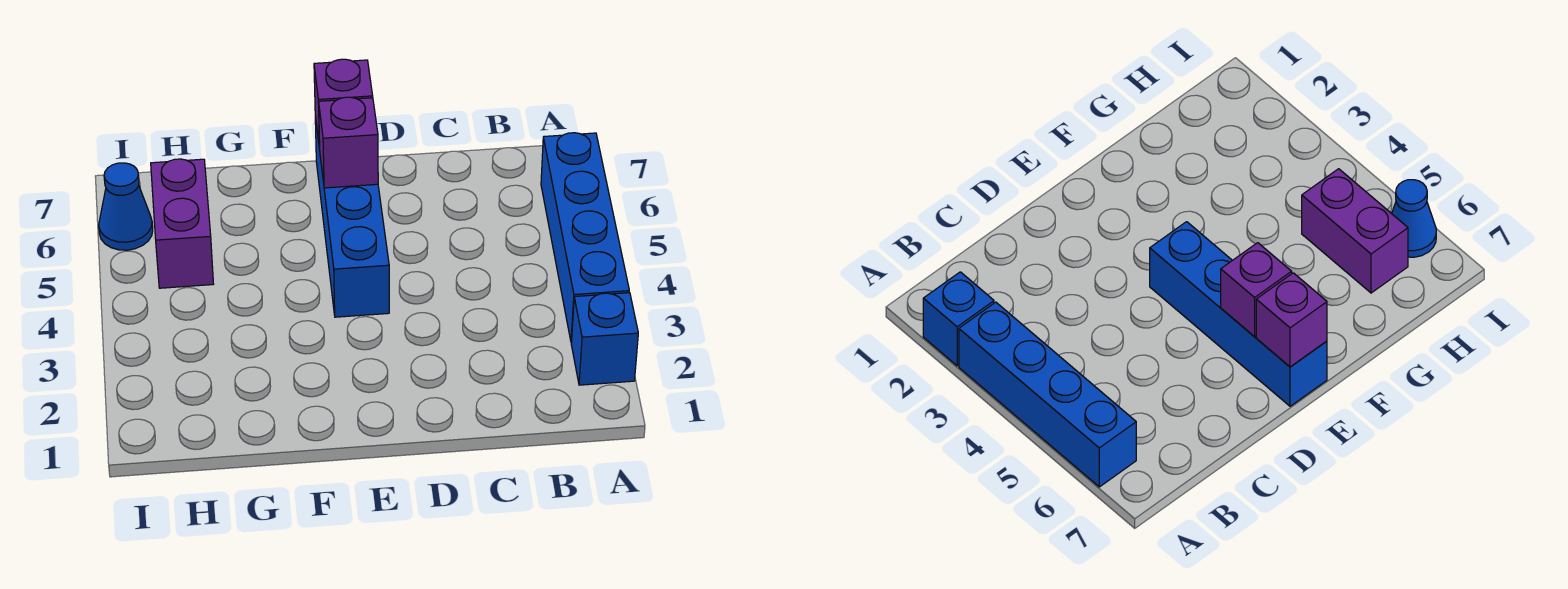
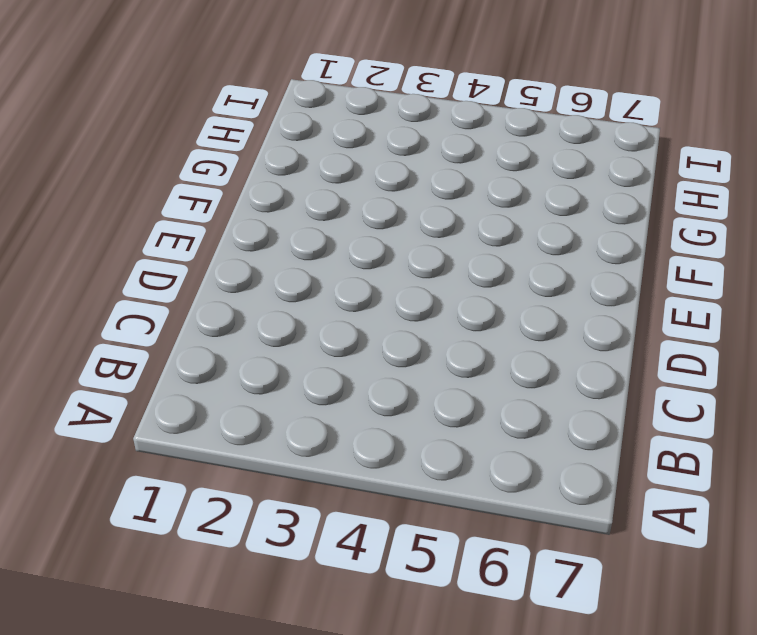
none -> blue 1x1 brick [571,293,638,385]
none -> blue 1x4 brick [541,133,629,343]

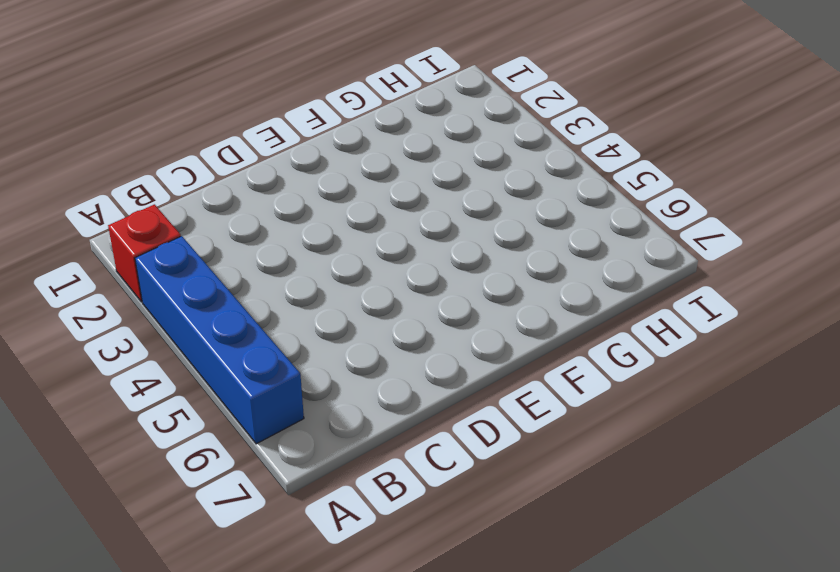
red 1x1 brick [108,204,181,302] -> blue 1x1 brick [571,293,638,385]
none -> blue 1x4 brick [315,116,389,317]
none -> purple 1x2 brick [151,159,213,288]

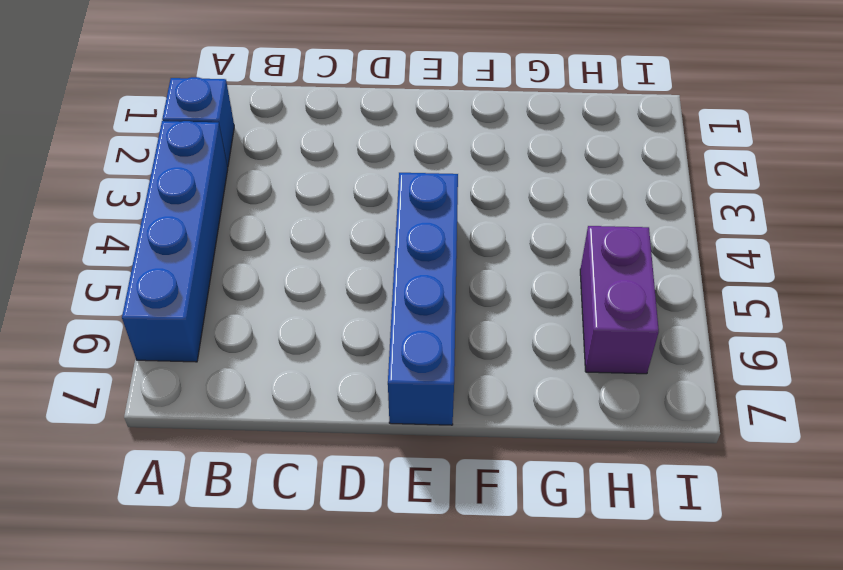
none -> blue 1x1 cone [99,163,153,250]
none -> purple 1x1 brick [319,97,378,188]

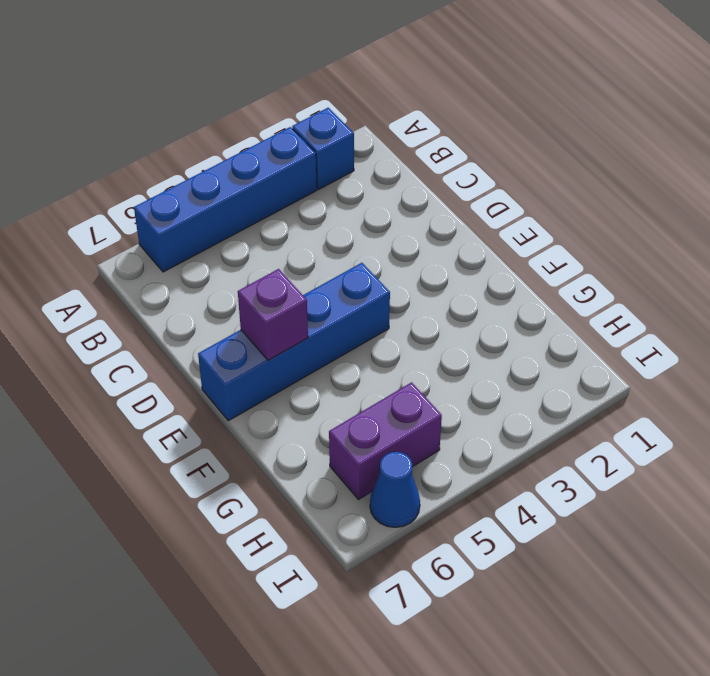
none -> purple 1x1 brick [314,59,373,149]

